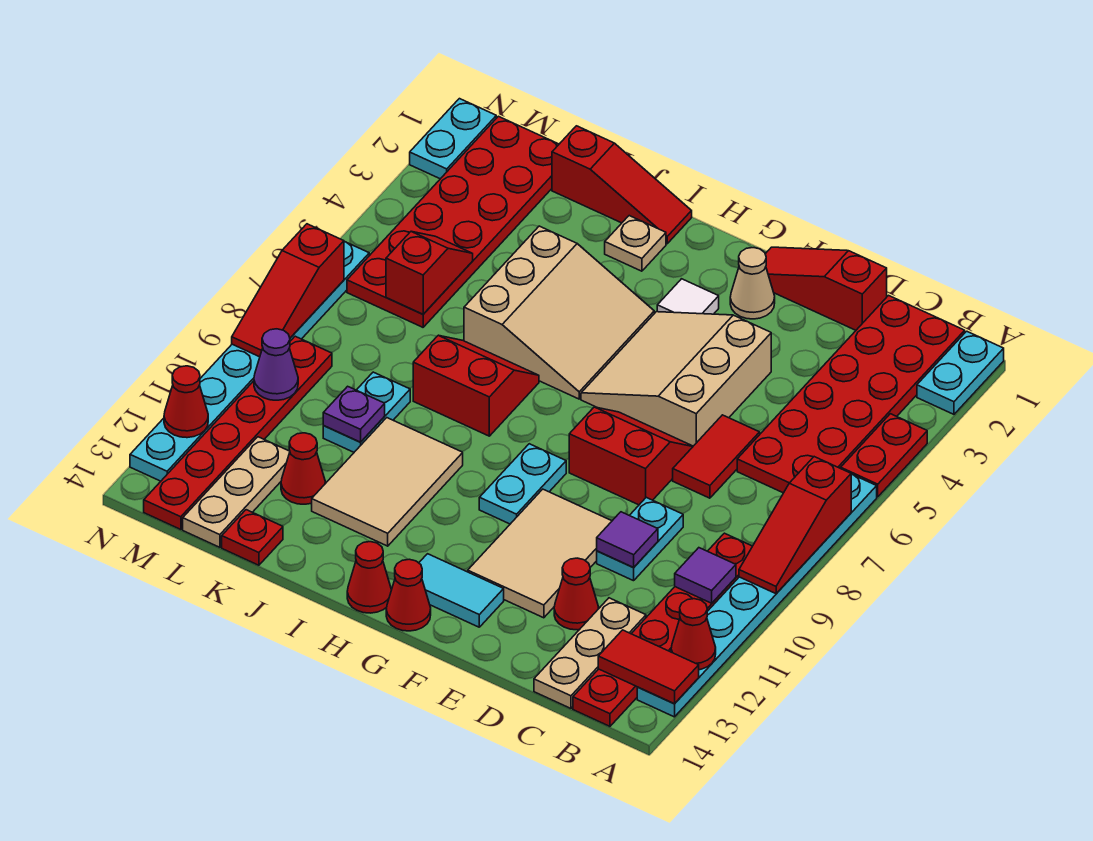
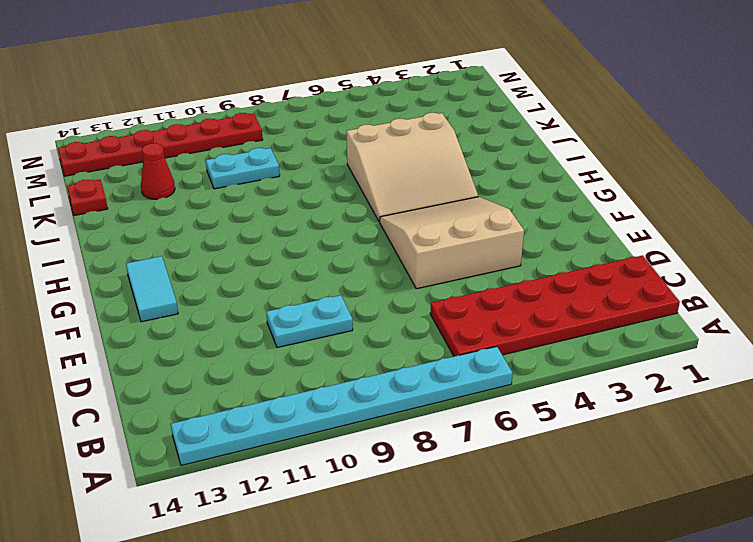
none -> cyan 1x2 plate [917,331,1004,414]
none -> red 1x2 plate [841,414,927,497]
none -> red 1x6 plate [573,533,752,726]
none -> tan 1x3 plate [534,598,646,708]

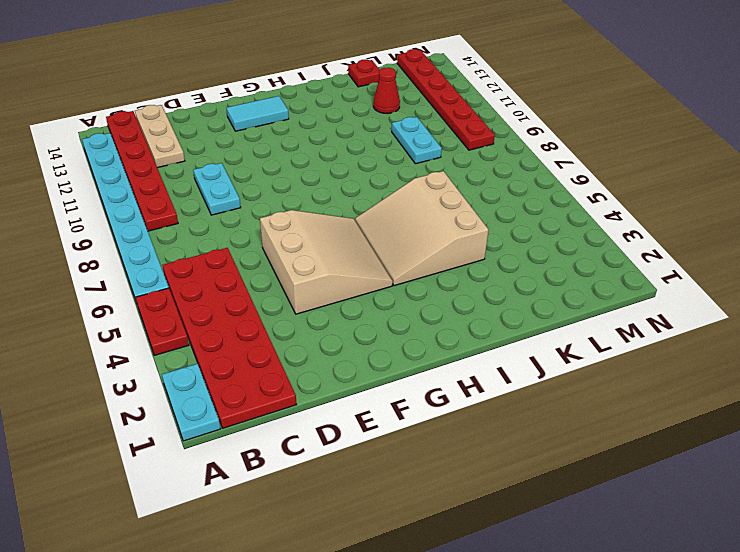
none -> red 1x3 slope [765,247,887,330]
none -> red 1x2 tile [673,415,760,498]
none -> red 1x1 cone [554,558,599,630]
none -> red 2x2 slope [569,407,693,505]

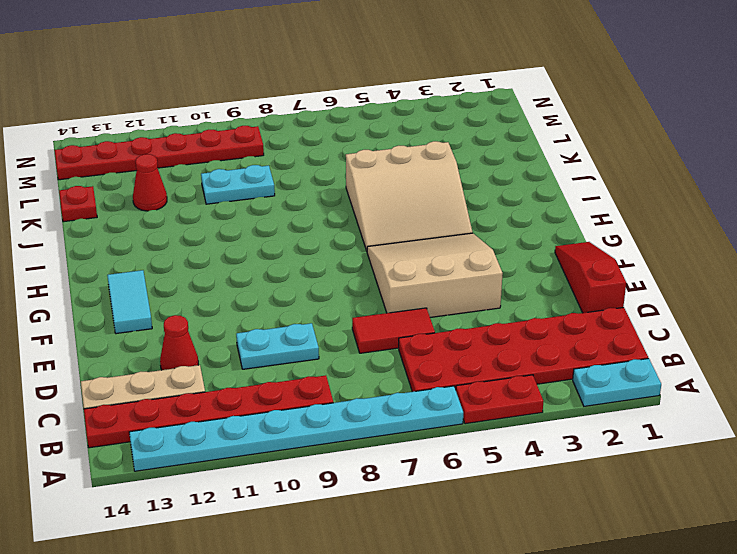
none -> red 2x2 slope [569,407,693,505]
none -> tan 2x3 tile [468,489,612,618]
none -> tan 1x1 cone [730,248,775,319]
none -> white 1x1 tile [657,279,719,314]

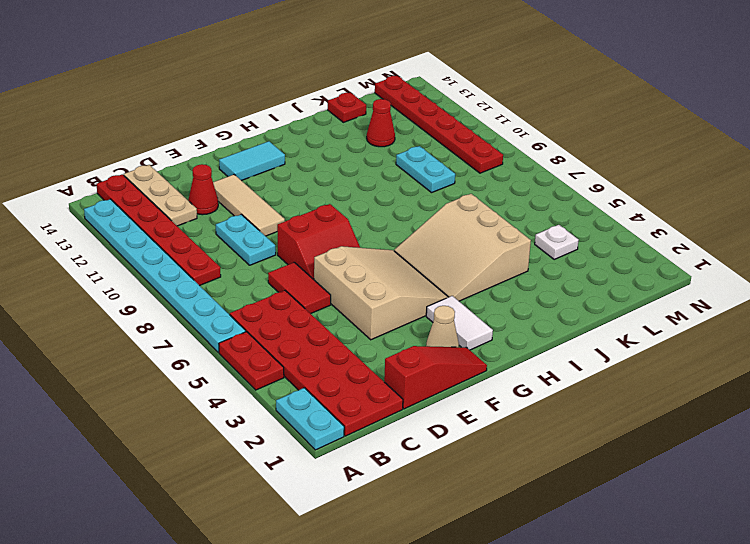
tan 1x3 tile [213,175,285,236] -> tan 2x3 tile [468,489,612,618]
white 1x2 tile [426,296,493,350] -> white 1x1 tile [657,279,719,314]
white 1x1 plate [535,225,579,259] -> red 2x6 plate [347,116,559,327]
none -> cyan 1x2 plate [479,444,566,524]
none -> red 1x1 cone [386,559,431,631]
none -> red 1x1 cone [347,542,392,613]
none -> red 1x3 slope [552,126,692,244]

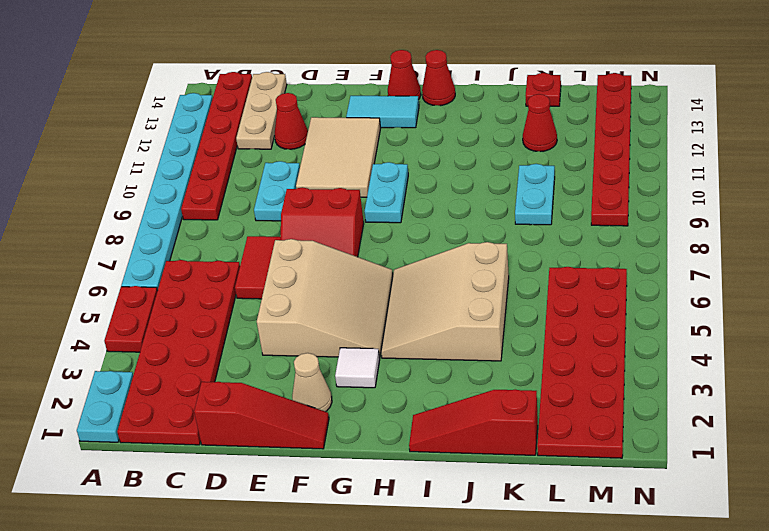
none -> tan 1x1 plate [605,216,666,271]
none -> red 2x2 slope [413,335,539,436]
none -> tan 2x3 tile [312,418,463,546]
none -> tan 1x3 plate [183,437,290,547]

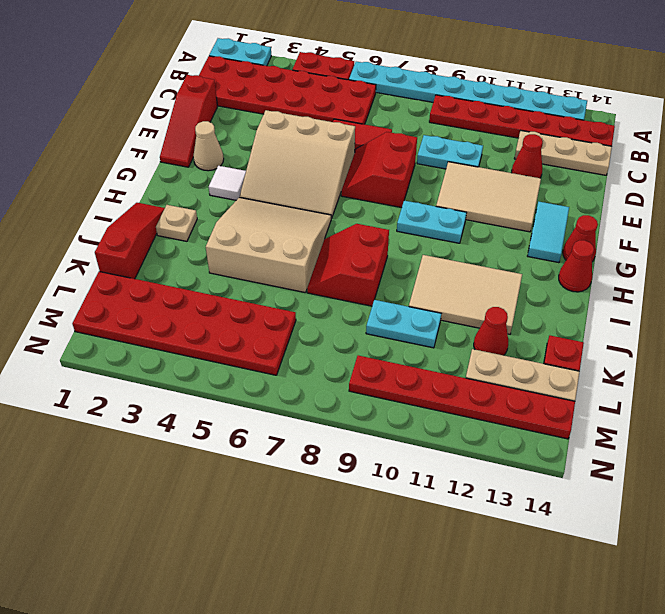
none -> cyan 1x2 plate [410,99,496,179]
none -> cyan 1x8 plate [130,242,369,481]
none -> red 1x3 slope [739,457,851,594]
none -> red 1x1 cone [671,599,716,670]

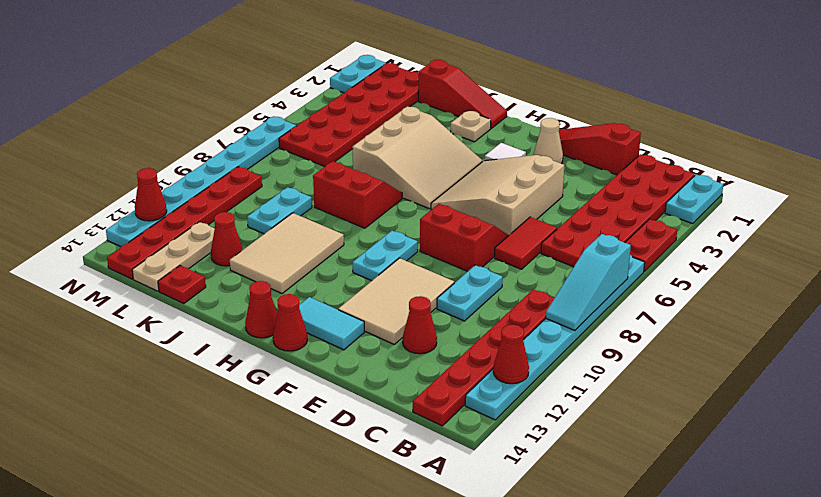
cyan 1x3 slope [546,234,631,330] -> red 1x3 slope [739,457,851,594]
none -> tan 1x3 plate [534,598,646,708]
none -> red 1x2 tile [598,630,699,704]
none -> purple 1x1 tile [675,548,736,603]
none -> purple 1x1 tile [597,512,658,568]

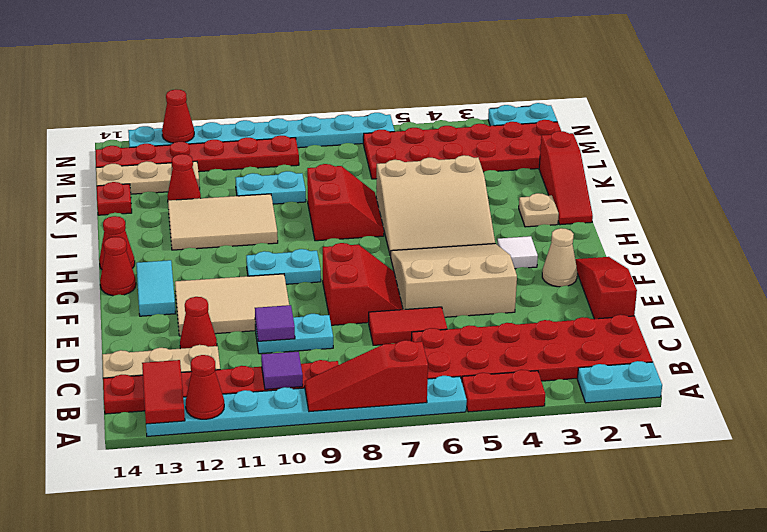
none -> purple 1x1 plate [323,386,385,442]
none -> red 1x2 slope [386,232,473,314]
none -> purple 1x1 cone [254,329,298,400]
none -> red 1x3 slope [232,224,344,357]

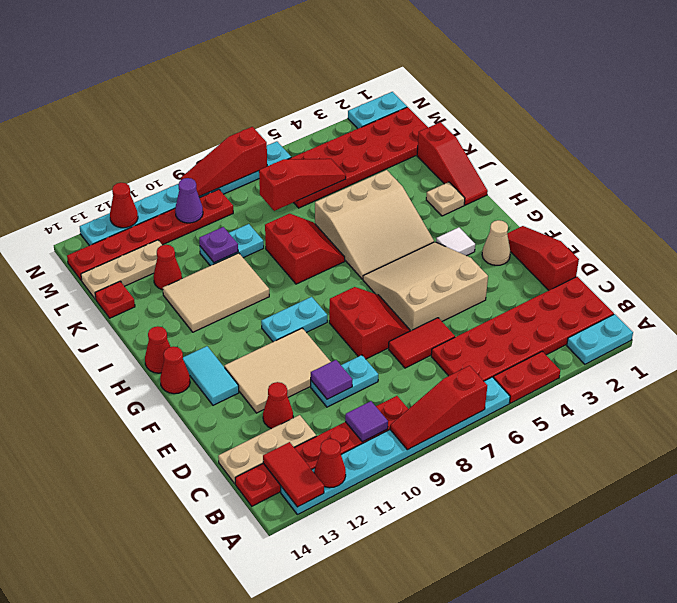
red 1x3 slope [259,159,346,211] -> red 1x2 slope [386,232,473,314]

